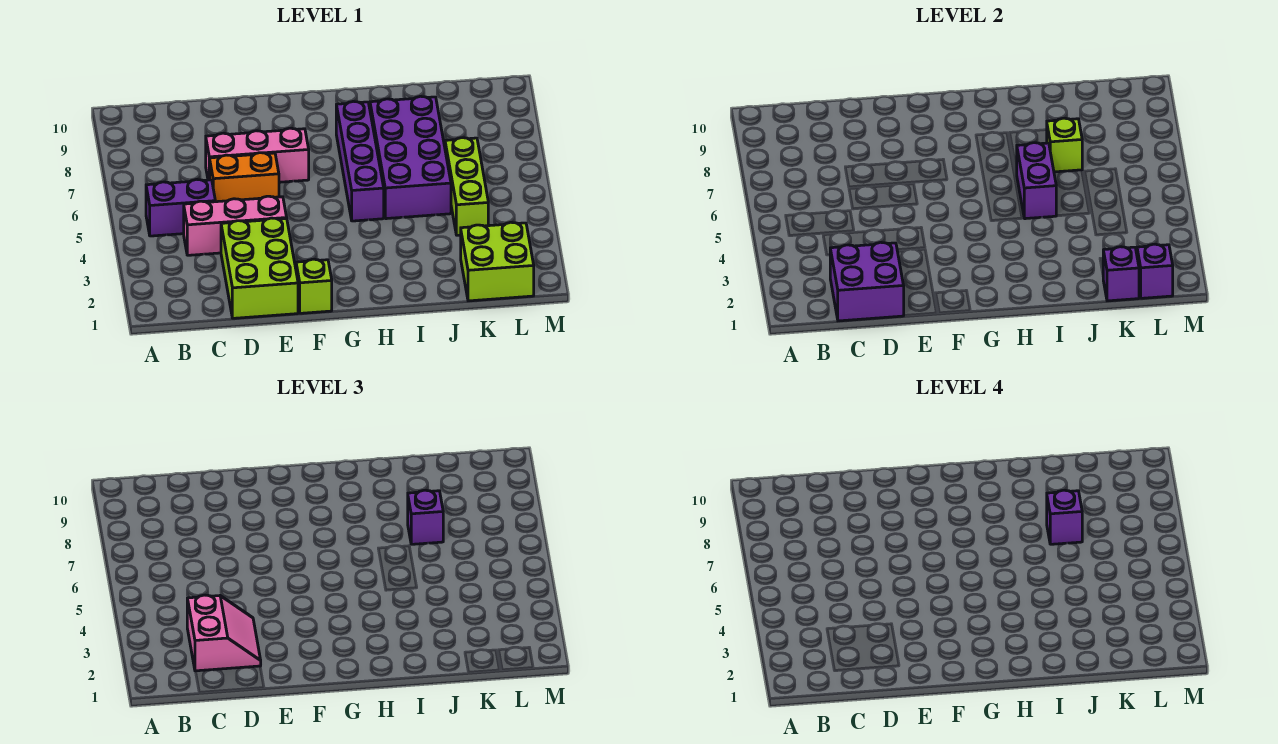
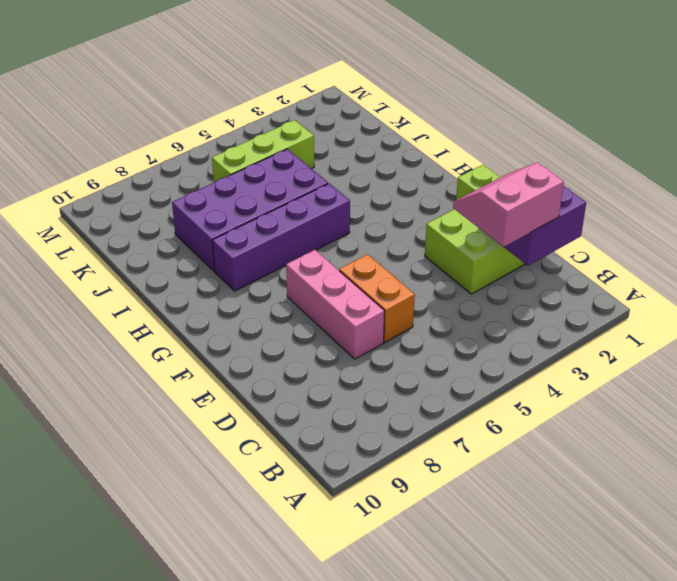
none -> purple 1x2 brick [146,179,215,236]
none -> pink 1x3 brick [184,196,287,255]
none -> lime 2x2 brick [461,222,534,301]

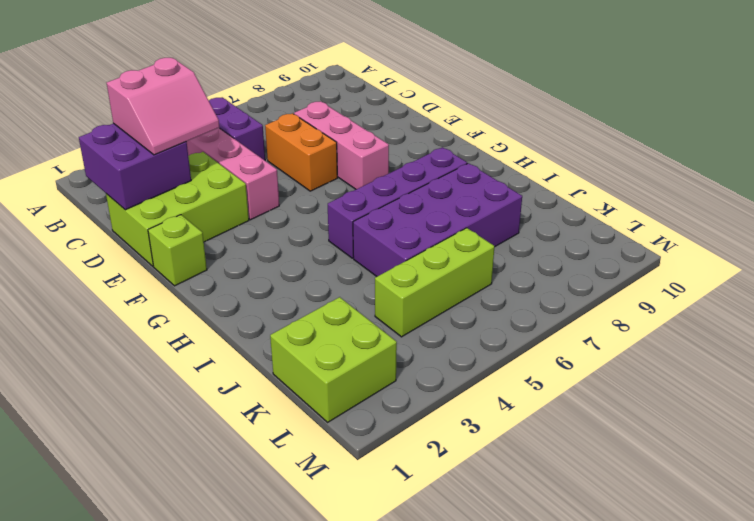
none -> purple 1x2 brick [1017,143,1056,219]
none -> lime 1x1 brick [1047,118,1082,172]
none -> purple 1x1 brick [1103,247,1139,301]

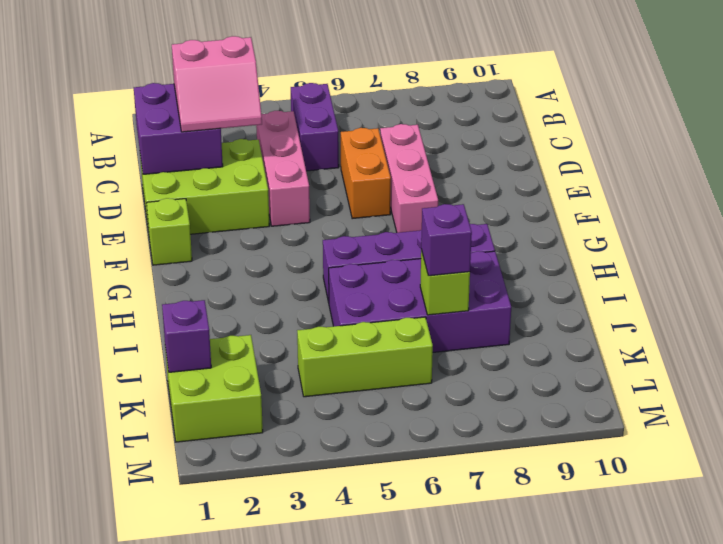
none -> purple 1x2 brick [1017,143,1056,219]
none -> purple 1x1 brick [1137,244,1173,298]
none -> purple 1x1 brick [1047,490,1082,544]

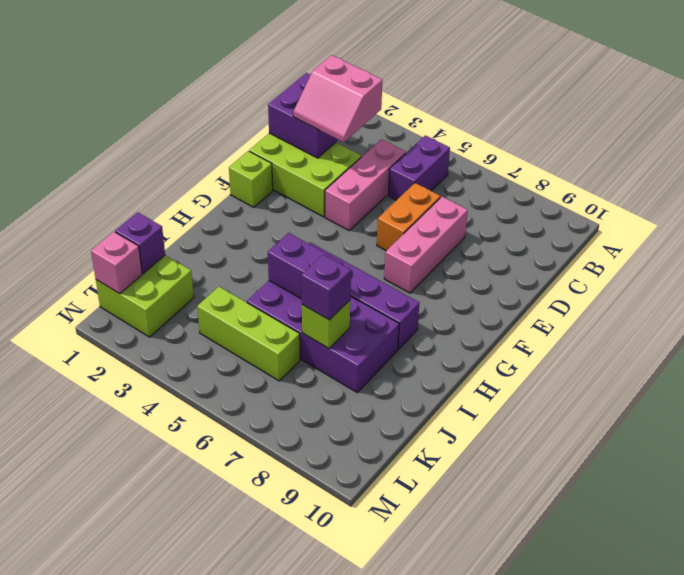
pink 1x1 brick [91,232,142,294] -> purple 1x1 brick [1137,244,1173,298]
none -> purple 1x1 brick [1047,490,1082,544]

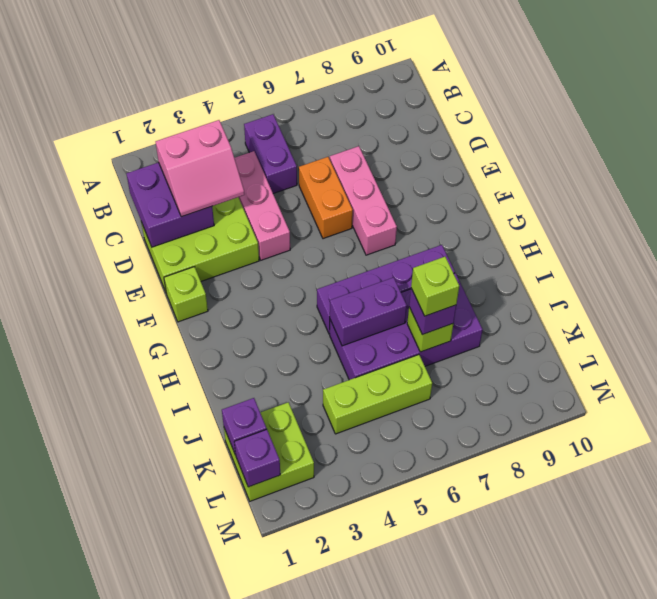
lime 1x1 brick [411,257,459,316] -> purple 1x1 brick [1047,490,1082,544]

